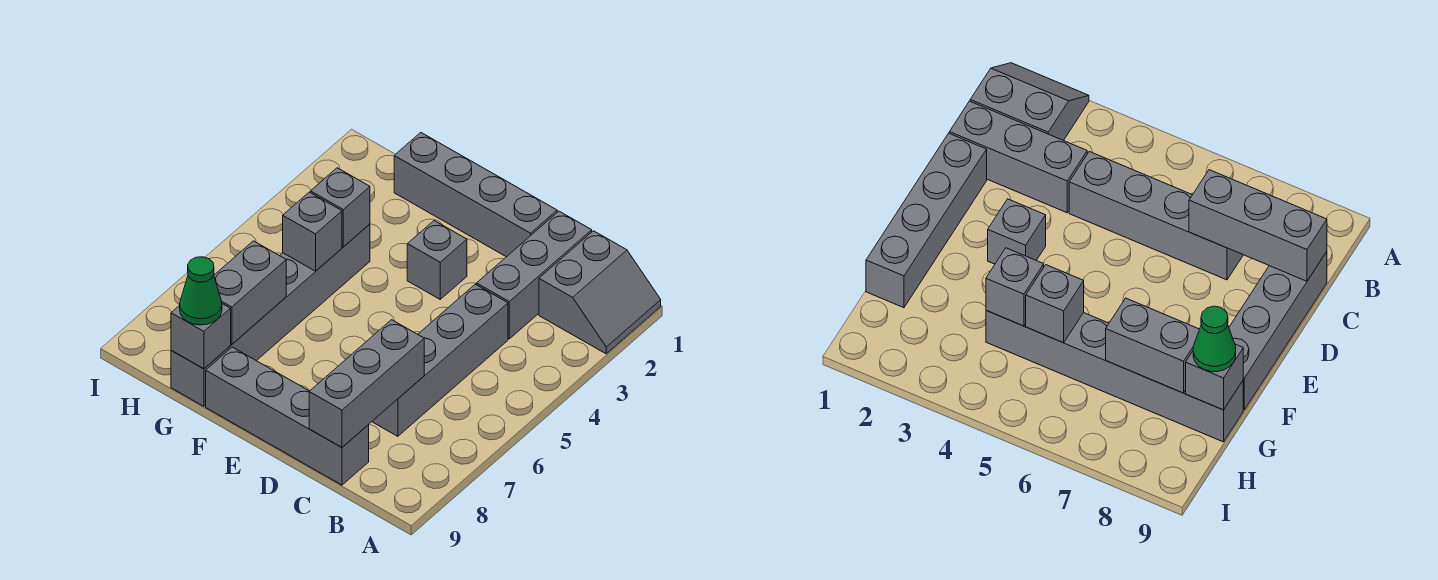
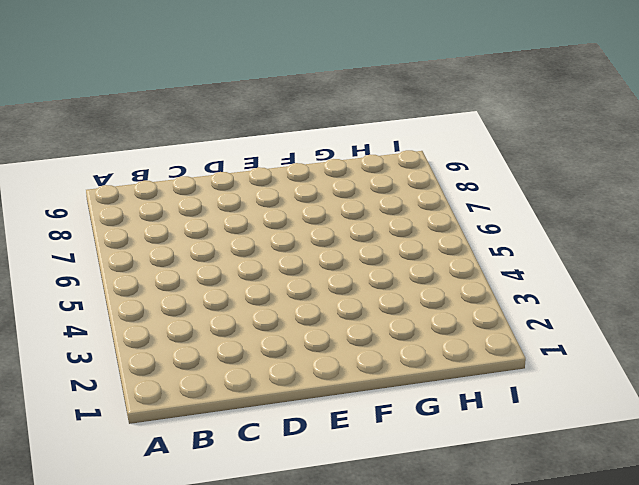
none -> grey 2x2 slope [539,231,661,354]
none -> grey 1x3 brick [477,211,592,339]
none -> grey 1x4 brick [372,284,508,436]

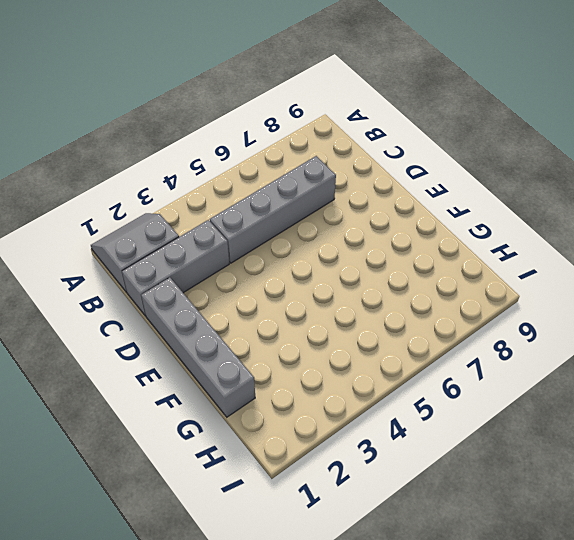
none -> grey 1x4 brick [206,347,369,485]
none -> grey 1x1 brick [407,221,467,299]
none -> grey 1x6 brick [171,224,370,406]

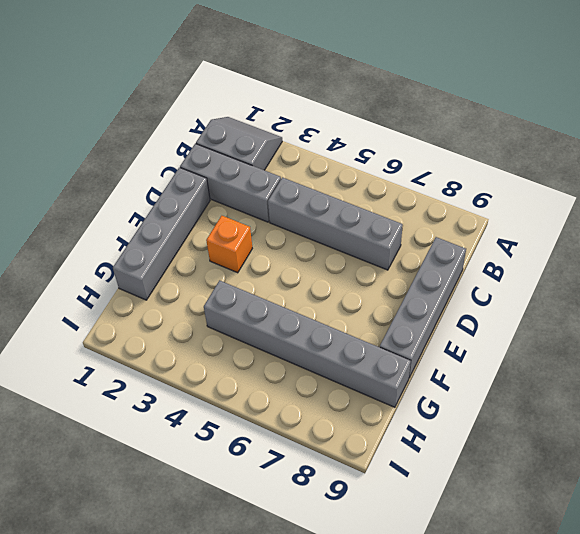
orange 1x1 brick [206,216,252,273] -> grey 1x1 brick [407,221,467,299]
none -> grey 1x3 brick [309,320,424,447]
none -> grey 1x1 brick [311,168,370,247]
none -> grey 1x1 brick [283,192,342,271]

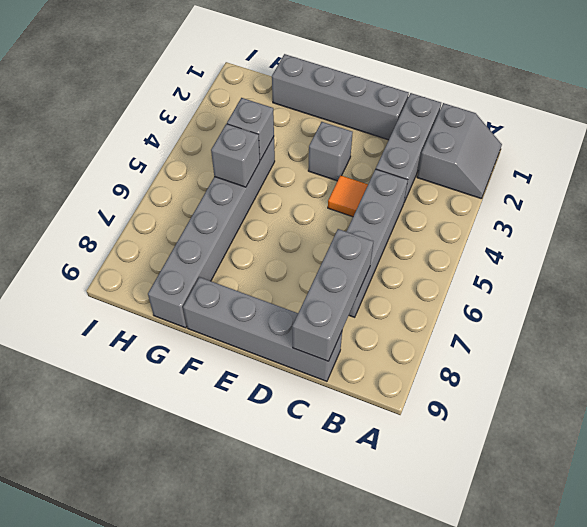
orange 1x1 tile [328,175,368,217] -> none
none -> grey 1x2 brick [214,241,286,344]
none -> grey 1x1 brick [171,304,231,369]
none -> green 1x1 cone [180,257,222,325]

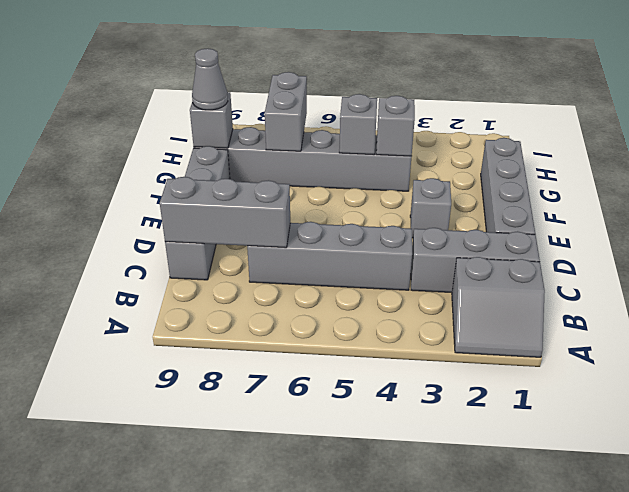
grey 1x2 brick [265,72,307,151] -> grey 1x2 brick turned to [214,241,286,344]
grey 1x1 cone [192,49,228,110] -> green 1x1 cone [180,257,222,325]

